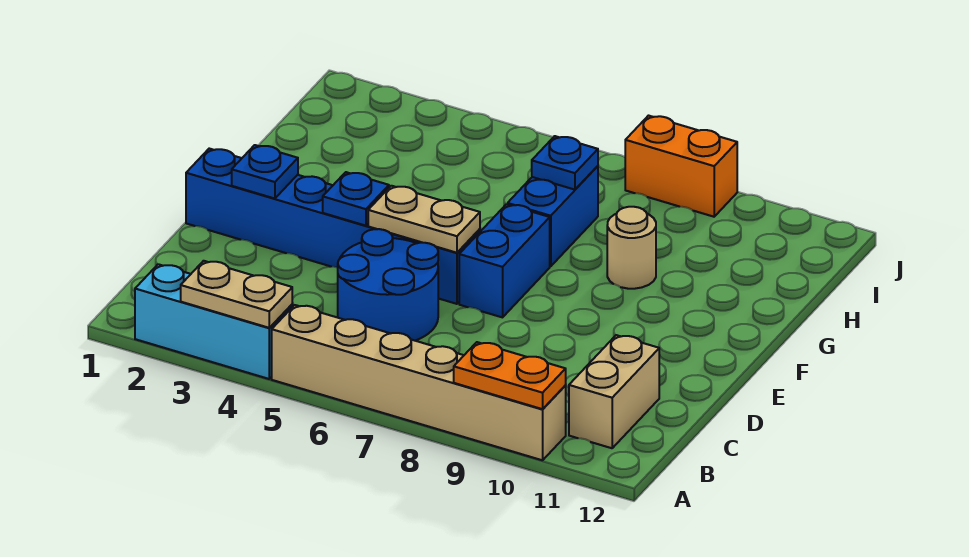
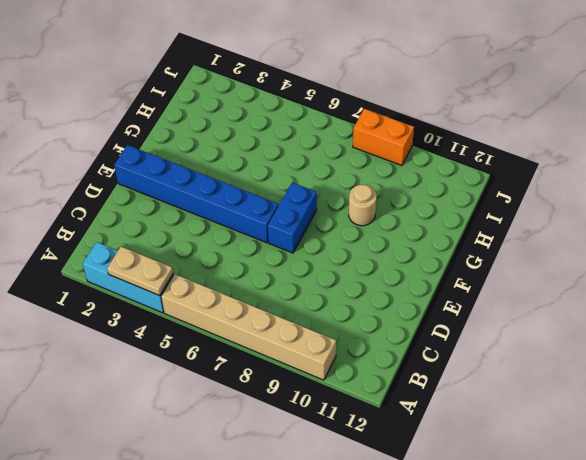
none -> tan 1x2 brick [569,335,659,448]
none -> blue 2x2 round brick [338,229,438,341]
none -> blue 1x2 brick [508,166,598,266]

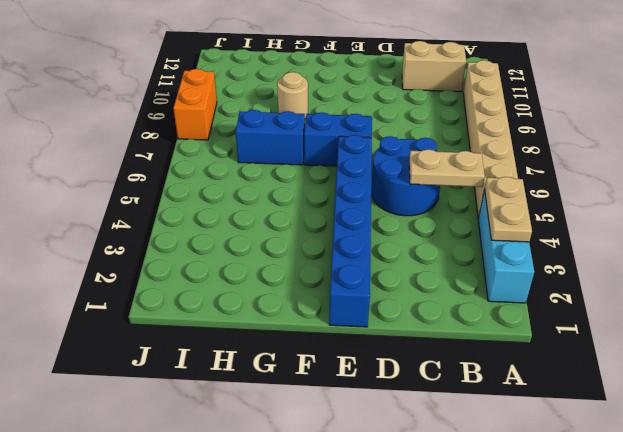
tan 1x2 plate [409,149,485,187] -> tan 1x2 plate turned to [368,186,480,253]
none -> orange 1x2 plate [454,342,566,409]
none -> blue 1x1 plate [232,145,298,199]
none -> blue 1x1 plate [323,172,389,226]

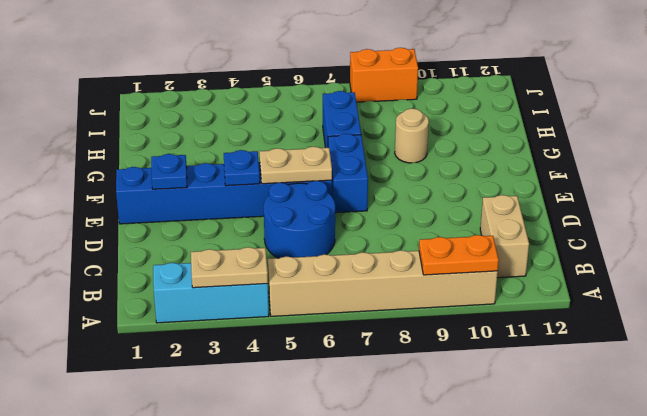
none -> blue 1x1 plate [532,136,598,190]

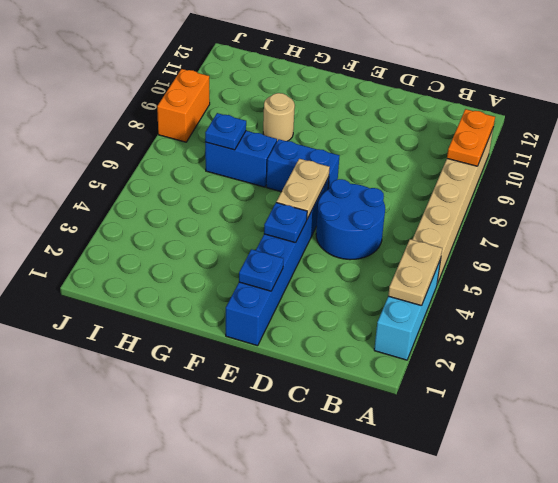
none -> tan 1x2 brick [569,335,659,448]

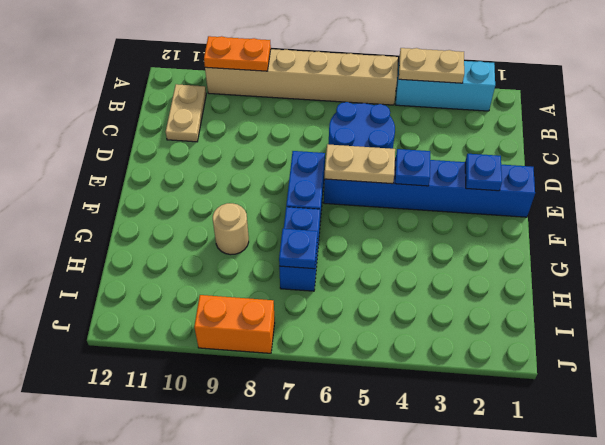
tan 1x2 plate [166,84,206,142] -> tan 1x2 brick [569,335,659,448]

